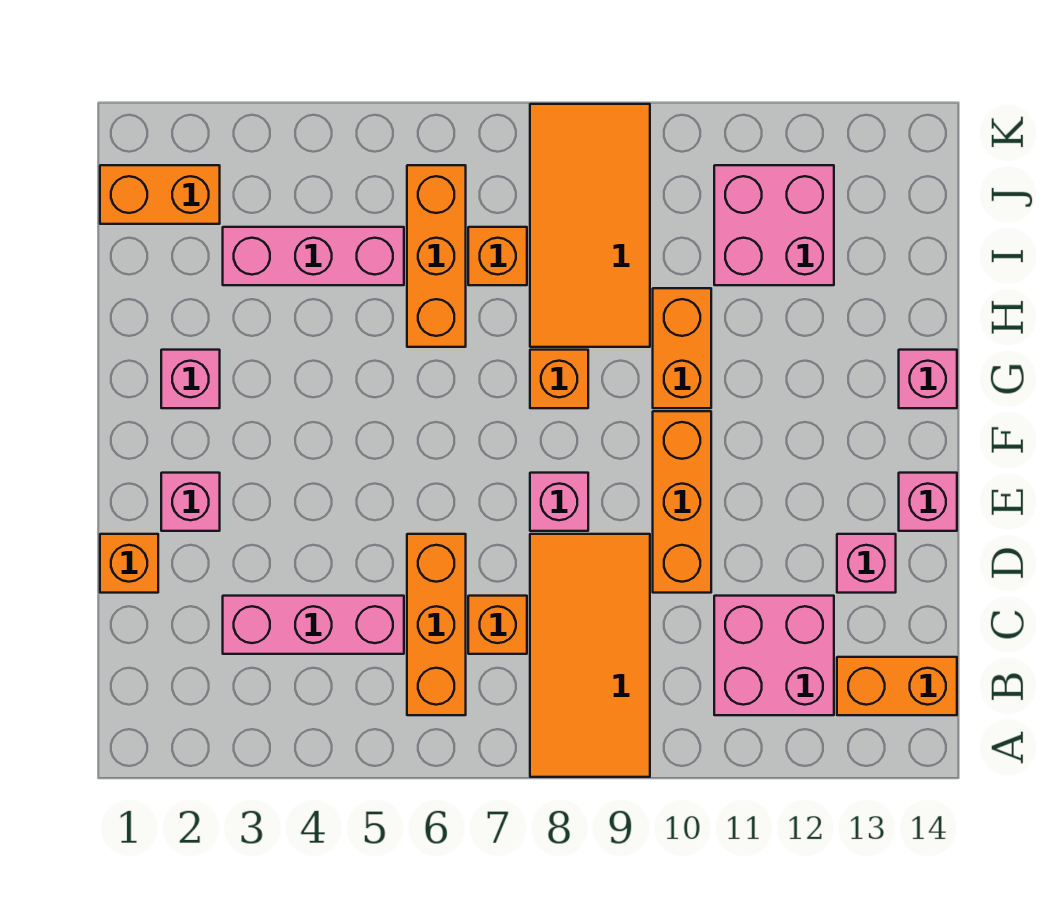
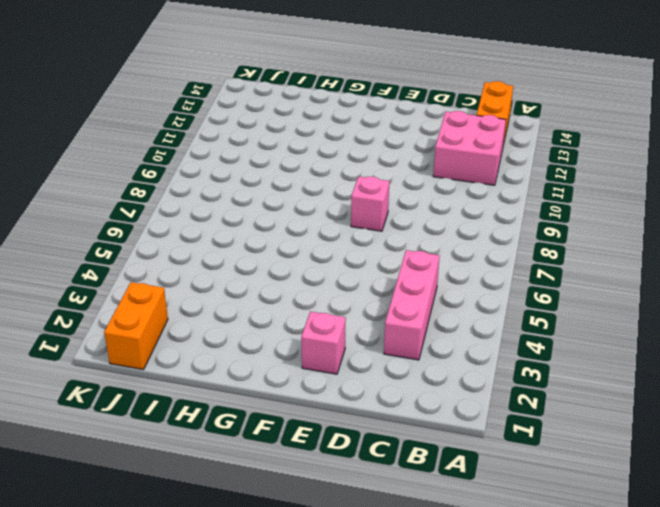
none -> orange 2x4 tile [530,534,650,777]
none -> orange 1x3 brick [407,534,466,715]
none -> orange 1x1 brick [468,596,527,654]

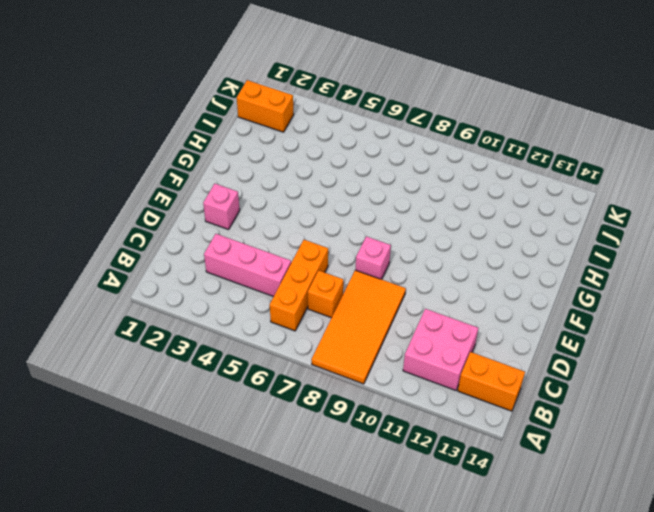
none -> orange 1x1 brick [100,534,158,593]
none -> orange 1x3 brick [653,411,711,593]
none -> pink 1x1 brick [837,534,896,593]

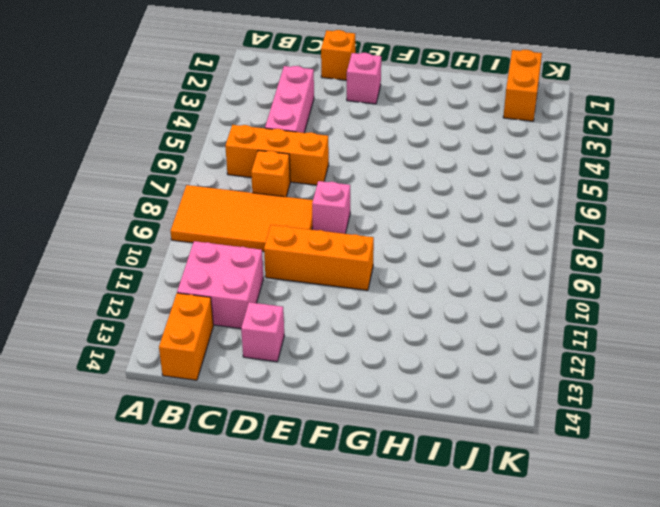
none -> pink 1x1 brick [899,473,957,531]
none -> pink 1x1 brick [161,350,220,408]
none -> orange 1x1 brick [530,350,588,408]

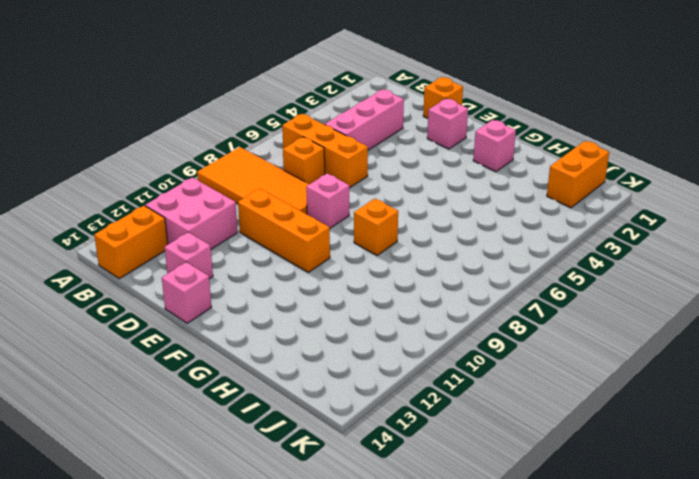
none -> orange 1x2 brick [653,288,711,408]
none -> pink 1x1 brick [899,350,957,408]
none -> orange 1x3 brick [407,165,466,347]

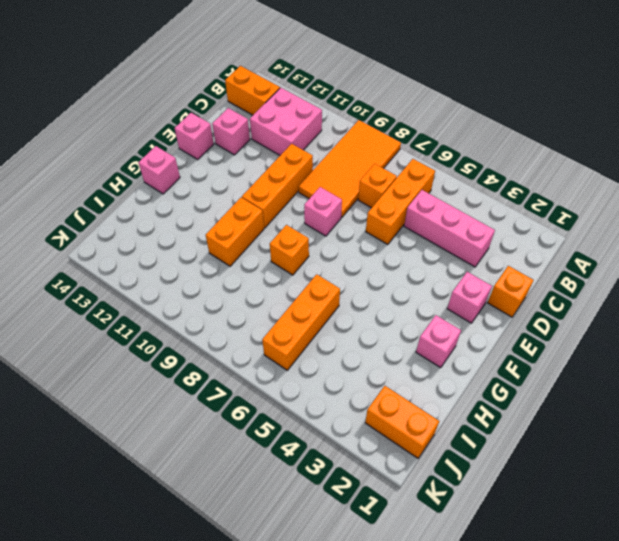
none -> orange 2x4 tile [530,104,650,347]
none -> pink 1x3 brick [223,227,404,285]
none -> orange 1x1 brick [468,227,527,285]

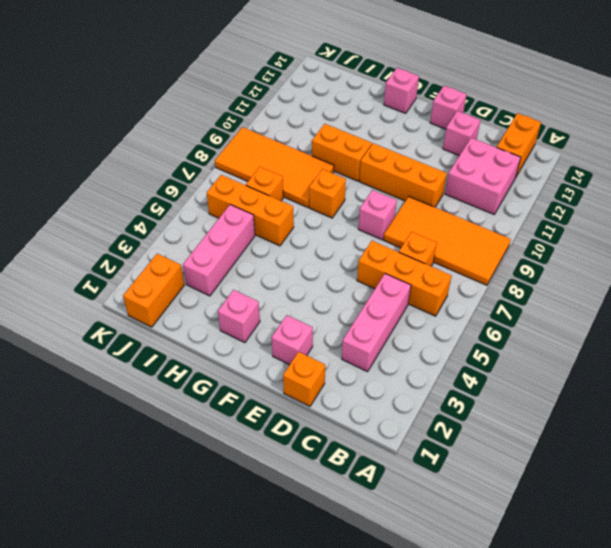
none -> pink 2x2 brick [714,165,834,285]

